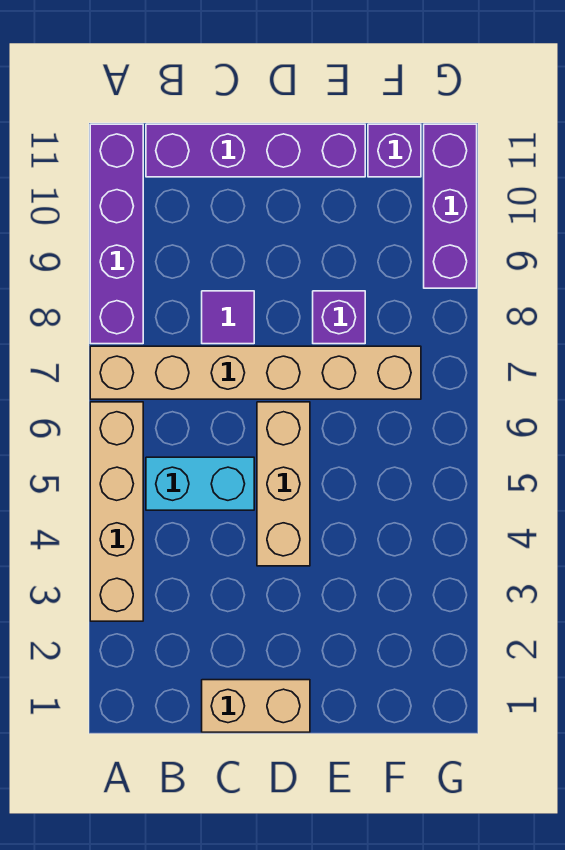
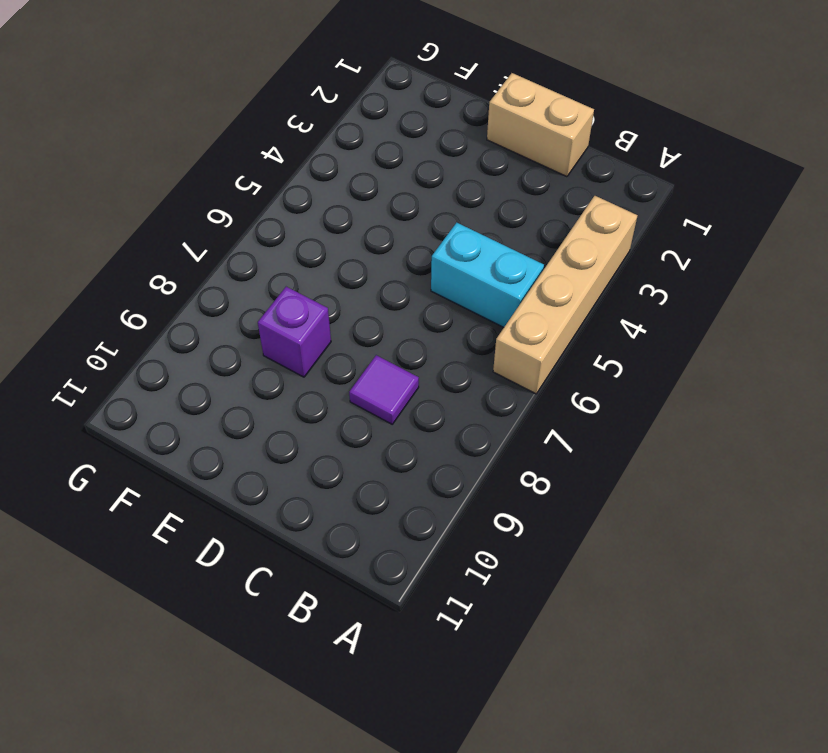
none -> tan 1x6 brick [90,346,421,399]
none -> purple 1x4 brick [90,124,143,344]

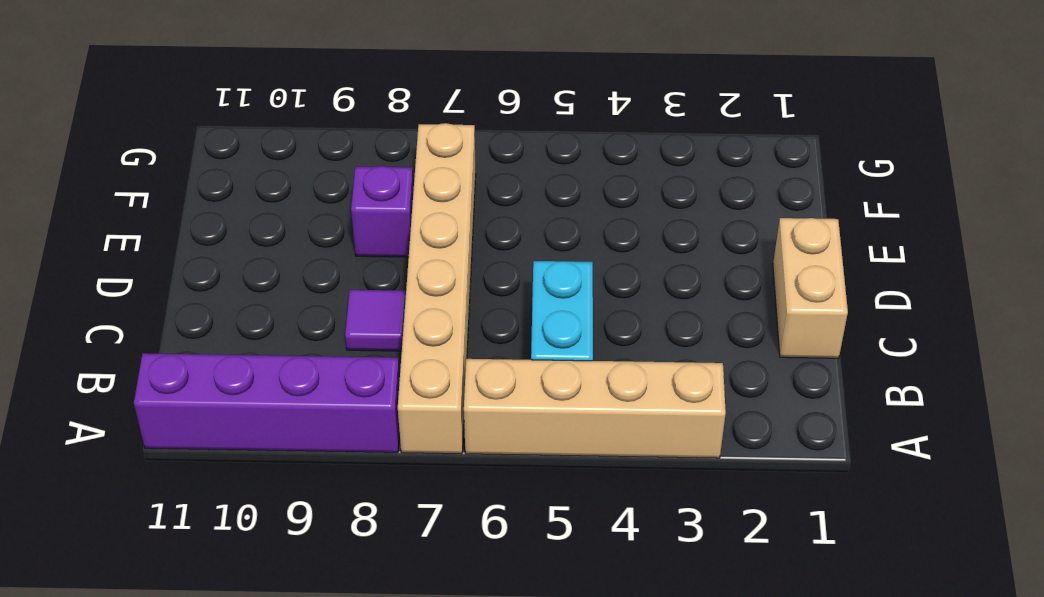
none -> purple 1x4 brick [146,124,365,177]
none -> tan 1x3 brick [257,402,310,566]

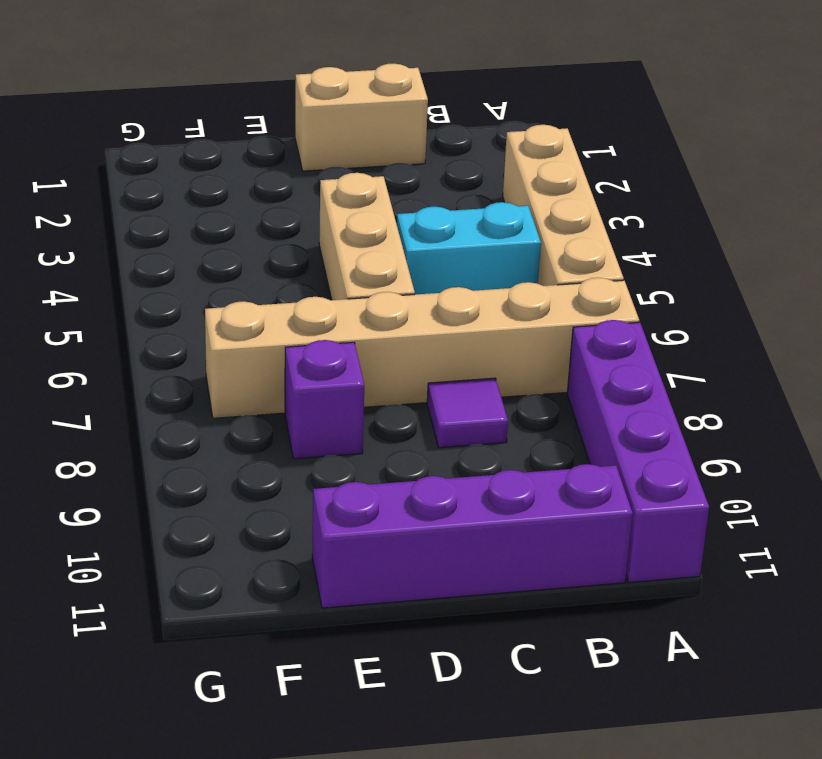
none -> purple 1x1 brick [368,124,421,177]
none -> purple 1x3 brick [424,124,477,288]

